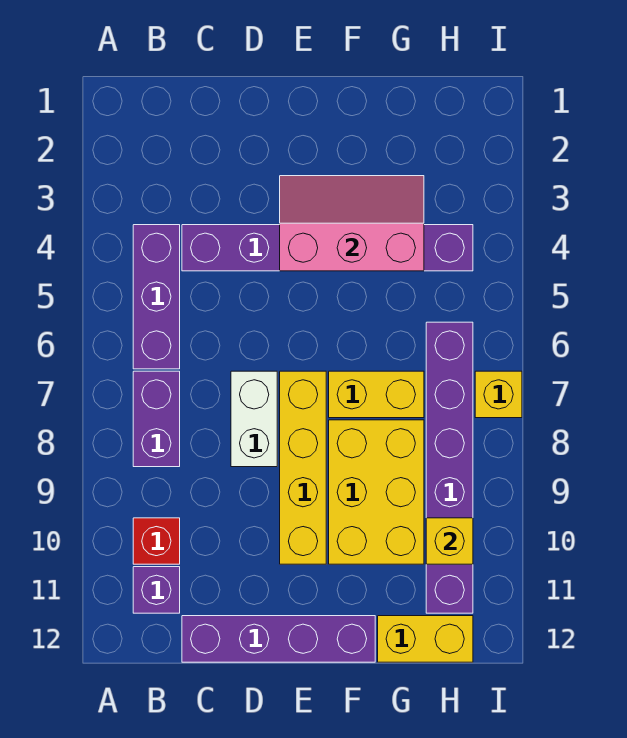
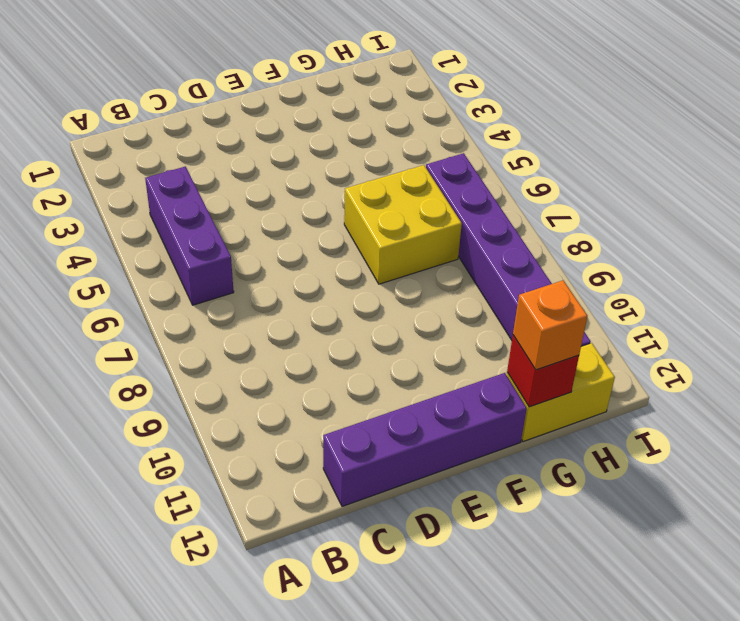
yellow 2x2 brick [344,165,462,284] -> yellow 1x2 brick [329,371,424,418]
red 1x1 brick [507,335,579,407] -> red 1x1 brick moved to [133,518,180,564]
orange 1x1 brick [513,280,588,370] -> none
none -> purple 1x2 brick [133,371,180,467]
none -> purple 1x1 brick [133,567,180,613]
none -> purple 1x6 brick [182,225,473,271]

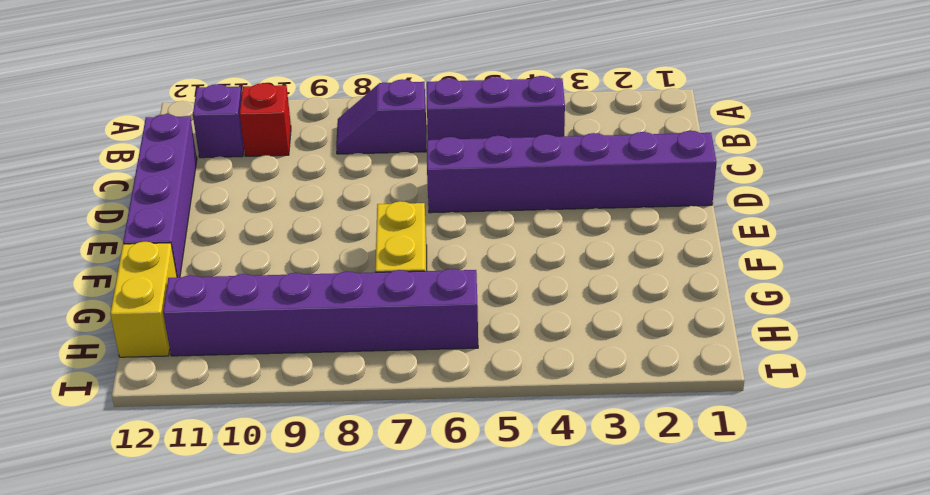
purple 1x2 slope [336,79,426,154] -> purple 1x2 brick [133,371,180,467]
purple 1x6 brick [427,131,716,213] -> purple 1x6 brick turned to [182,225,473,271]
none -> white 1x2 brick [231,371,277,467]
none -> yellow 1x4 brick [280,371,326,564]
none -> yellow 2x3 brick [329,420,424,564]

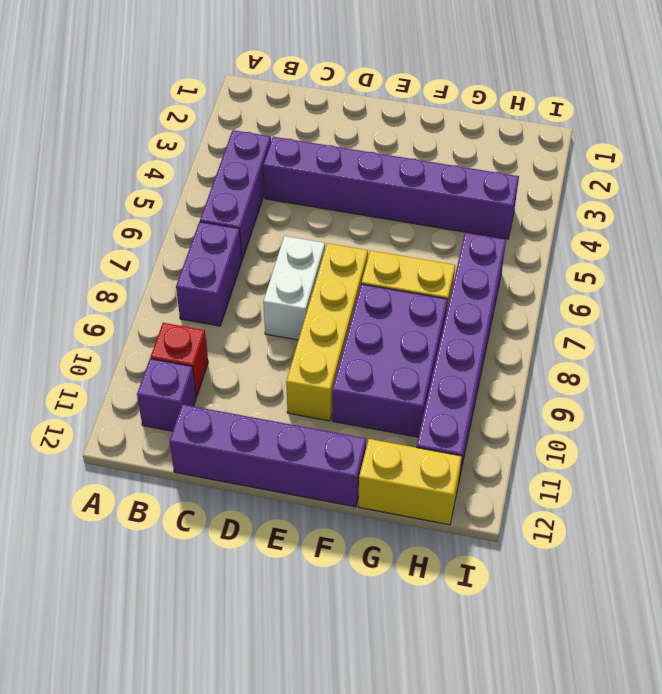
purple 2x3 brick [332,284,448,437] -> yellow 2x3 brick [329,420,424,564]
none -> yellow 1x1 brick [475,371,522,418]
none -> pink 2x3 slope [280,176,424,271]
none -> yellow 1x1 brick [426,518,473,564]

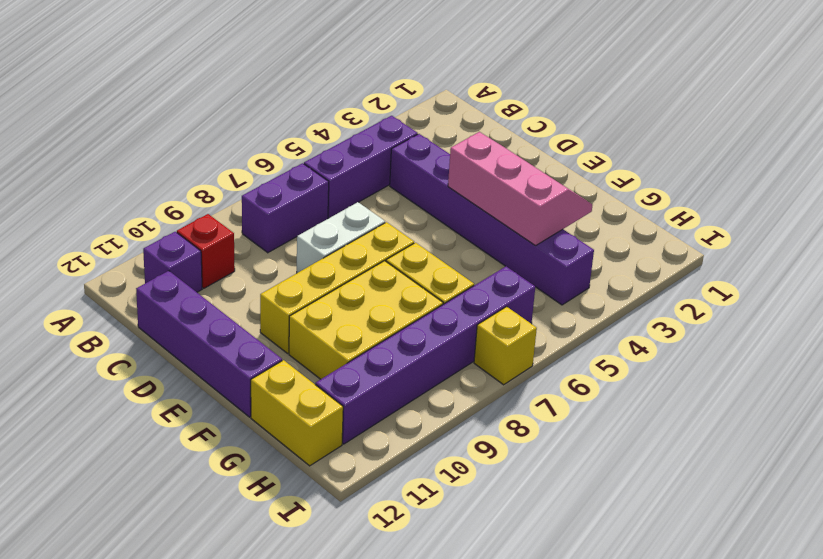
none -> yellow 1x1 brick [426,518,473,564]

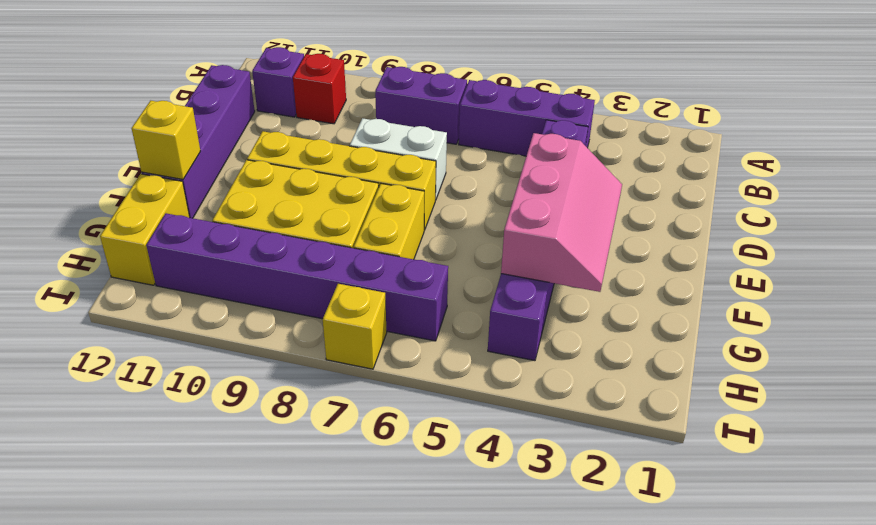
yellow 1x1 brick [132,101,201,179] -> yellow 1x1 brick moved to [426,518,473,564]

